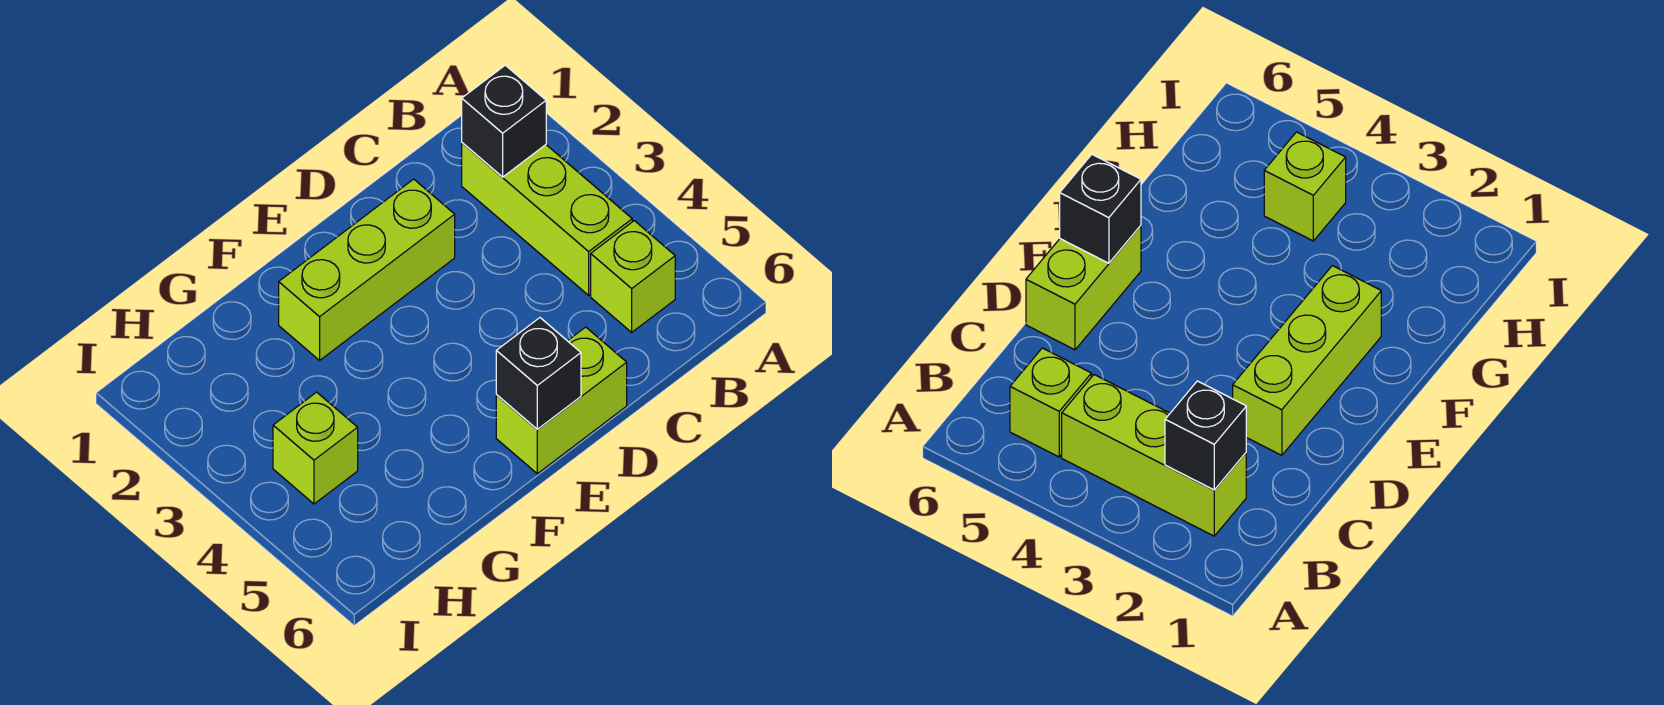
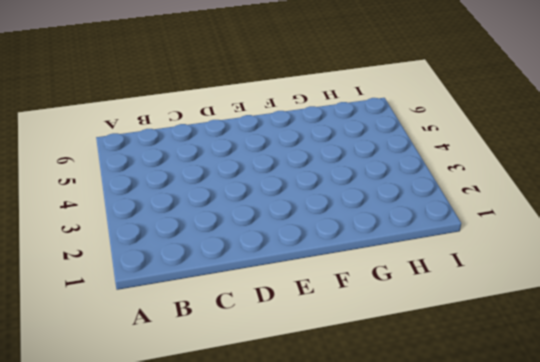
none -> lime 1x3 brick [462,143,632,295]
none -> lime 1x1 brick [591,221,675,332]

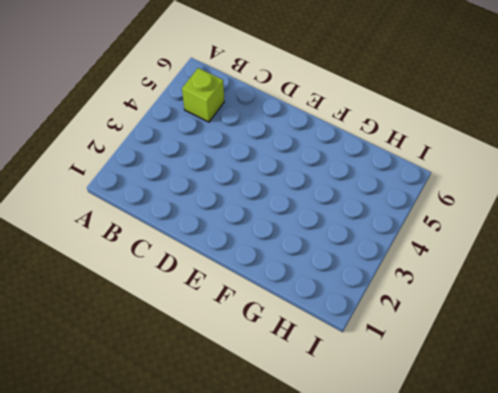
none -> lime 1x3 brick [462,143,632,295]
none -> lime 1x3 brick [279,179,455,360]

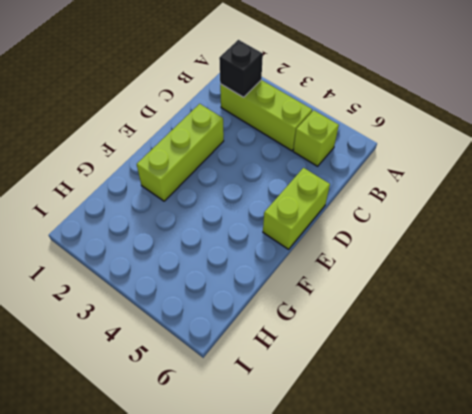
none -> lime 1x1 brick [273,392,358,504]
none -> black 1x1 brick [496,318,581,429]

